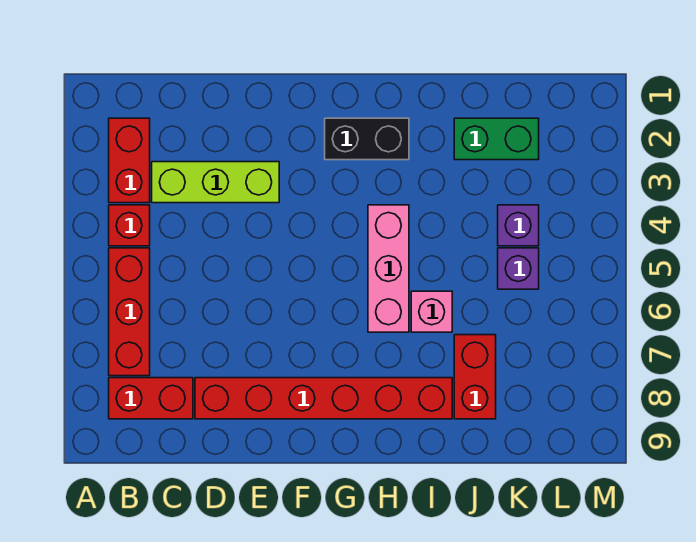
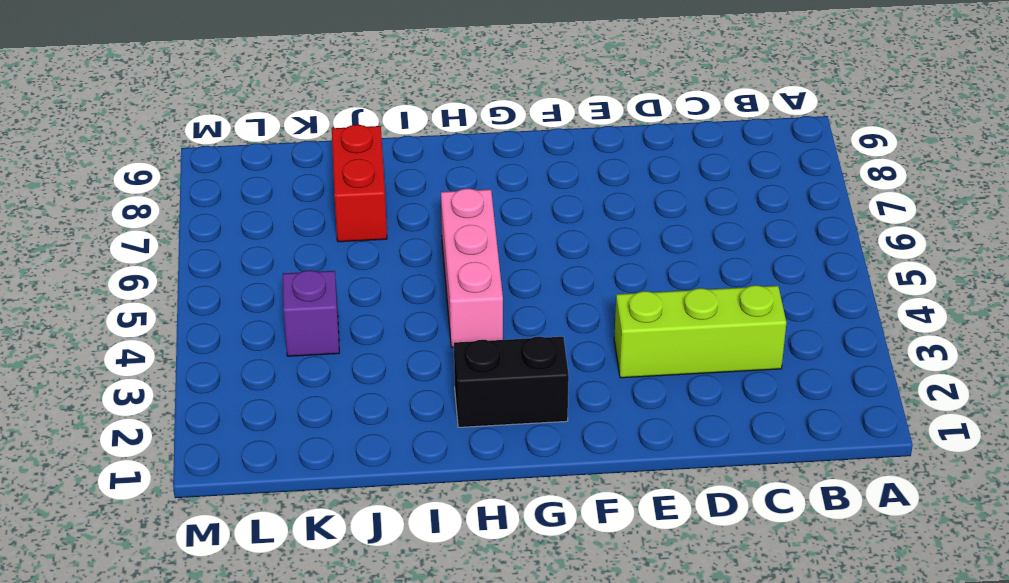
none -> red 1x2 brick [109,118,150,203]
none -> red 1x1 brick [109,205,150,246]
none -> red 1x3 brick [109,248,150,376]

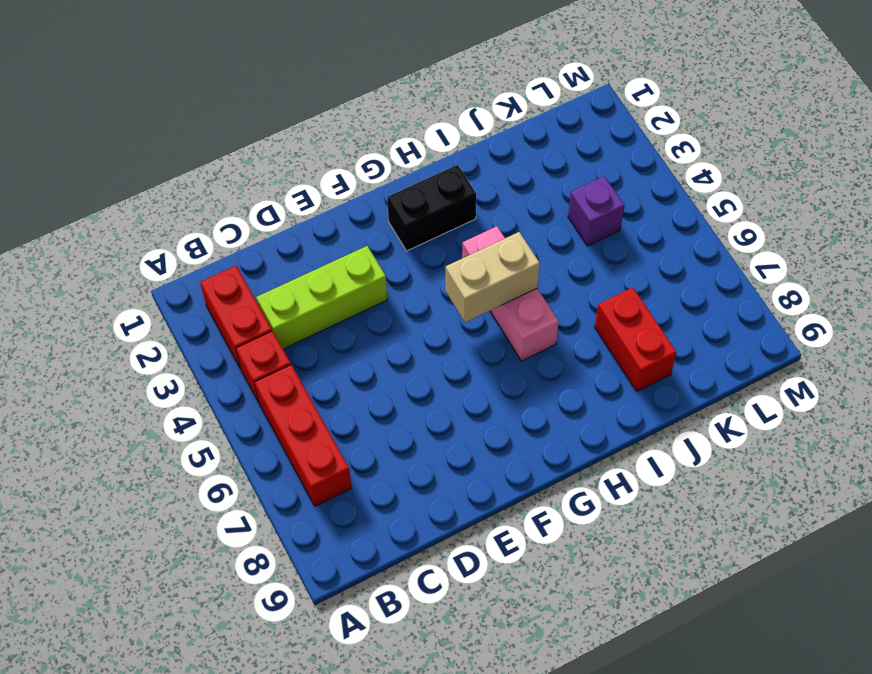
tan 1x2 brick [446,232,540,322] -> none
none -> red 1x2 brick [109,378,193,419]
none -> red 1x6 brick [195,378,452,419]
none -> pink 1x1 brick [411,291,452,332]

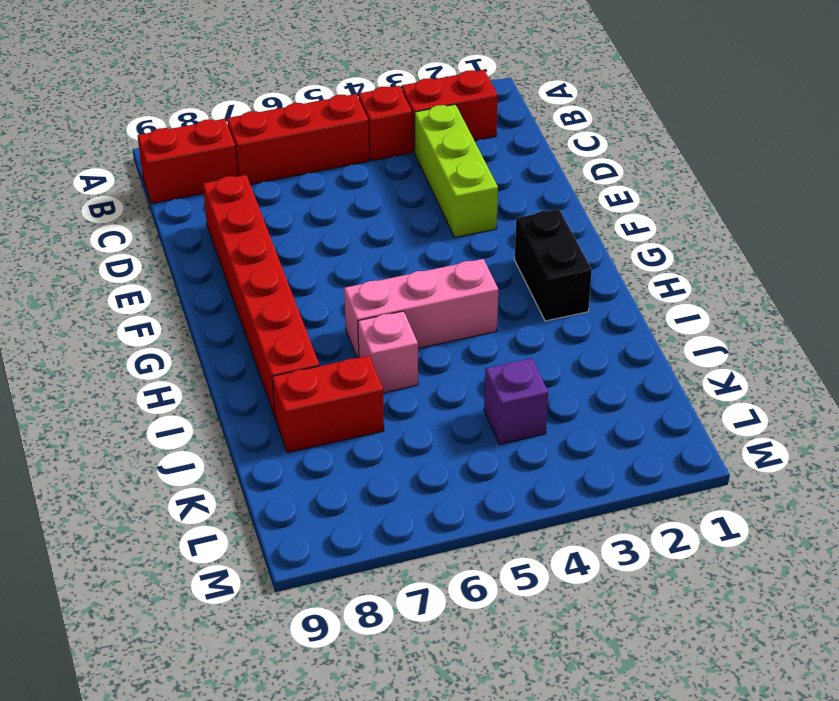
red 1x2 brick [138,119,238,204] -> red 1x2 brick turned to [109,378,193,419]
none -> green 1x2 brick [454,118,539,160]
none -> purple 1x1 brick [498,248,539,289]

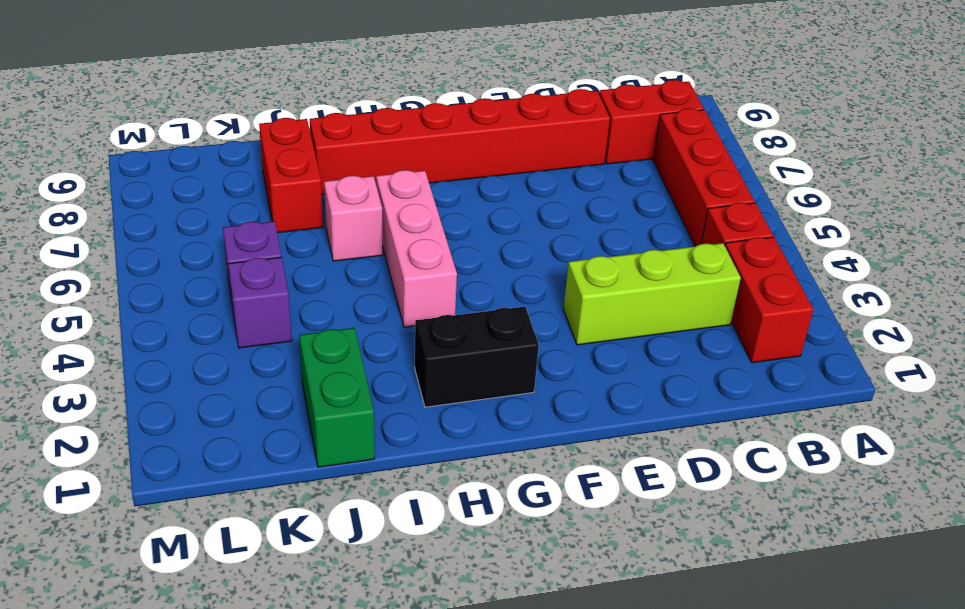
green 1x2 brick [299,328,375,467] -> green 1x2 brick turned to [454,118,539,160]

